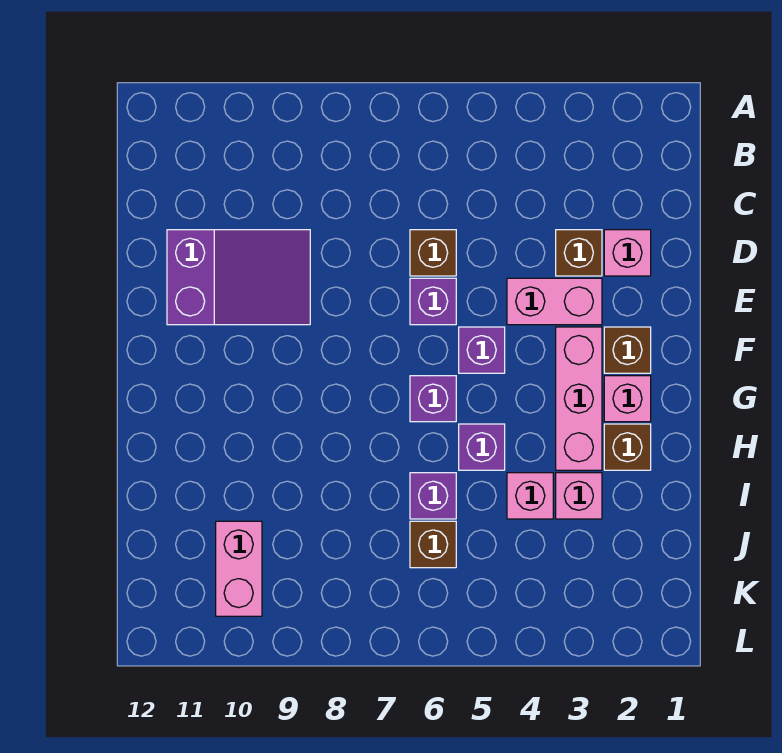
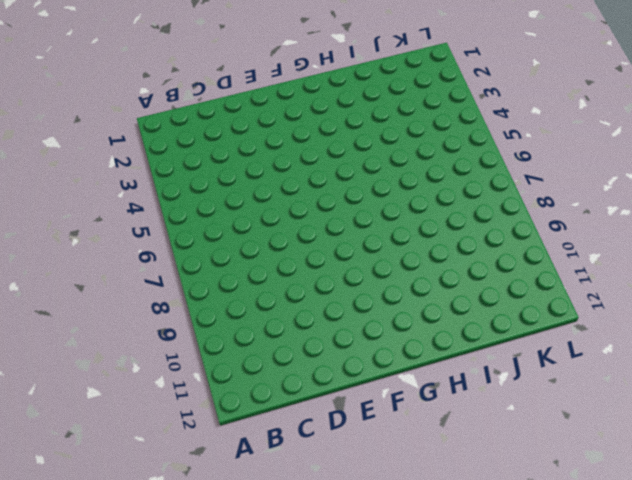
none -> pink 1x1 brick [604,230,651,276]
none -> brown 1x1 brick [556,230,602,276]
none -> brown 1x1 brick [410,230,456,276]

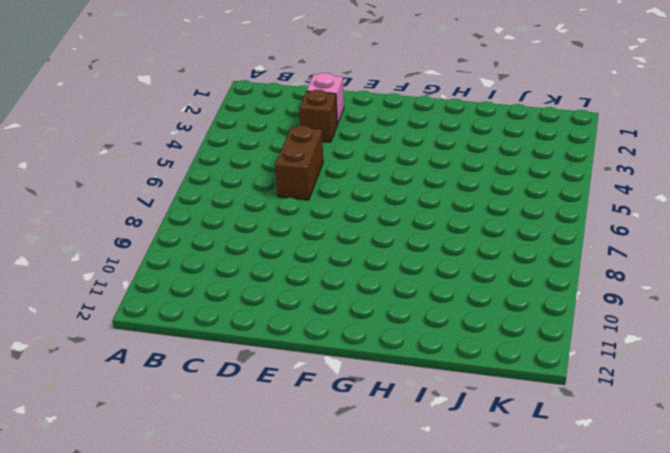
brown 1x2 brick [275,126,323,200] -> brown 1x1 brick [410,230,456,276]
none -> purple 2x3 slope [167,230,310,325]
none -> pink 1x2 brick [507,278,602,325]
none -> purple 1x1 brick [410,278,456,325]

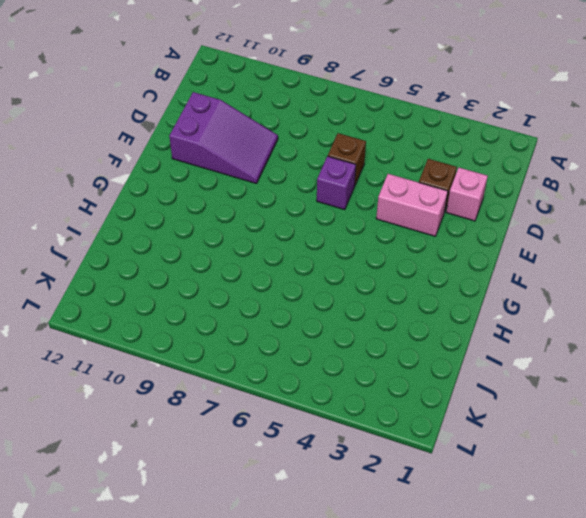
none -> brown 1x1 brick [604,327,651,373]
none -> pink 1x3 brick [556,327,602,470]
none -> purple 1x1 brick [459,327,505,373]

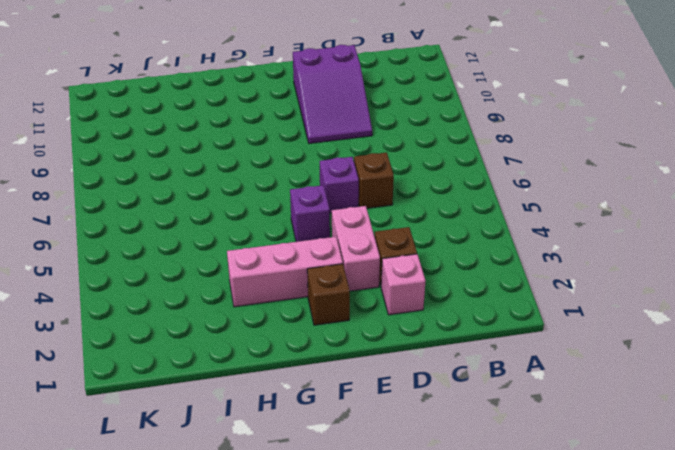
none -> pink 1x1 brick [604,376,651,422]
none -> purple 1x1 brick [410,376,456,422]
none -> brown 1x1 brick [604,424,651,470]

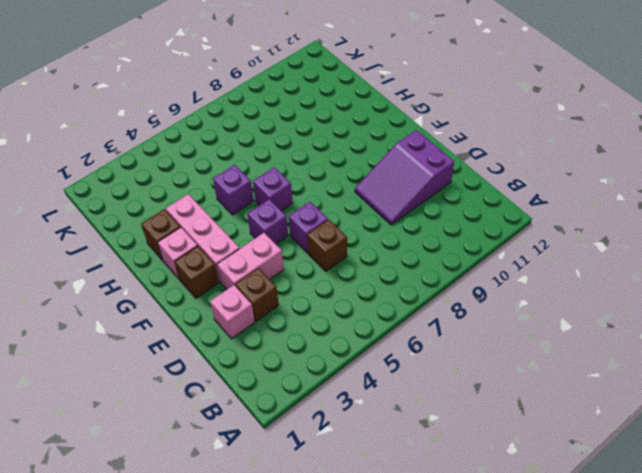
none -> pink 1x1 brick [556,473,602,519]
none -> pink 1x1 brick [507,473,553,519]
none -> purple 1x1 brick [410,473,456,519]

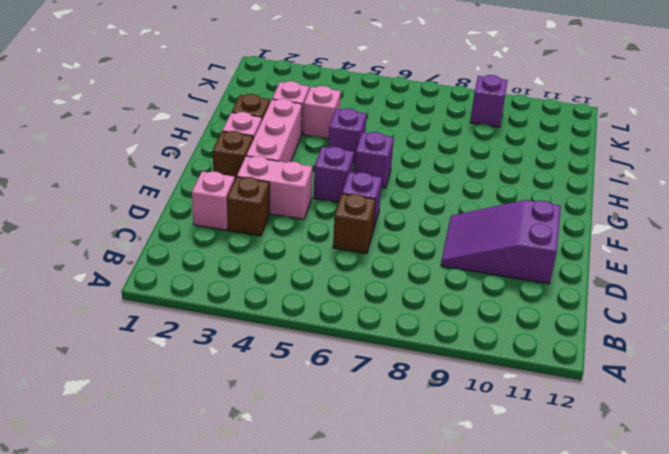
purple 1x1 brick [470,75,508,127] -> purple 1x1 brick moved to [410,473,456,519]
none -> brown 1x1 brick [410,521,456,568]
none -> pink 1x2 brick [216,521,262,616]

